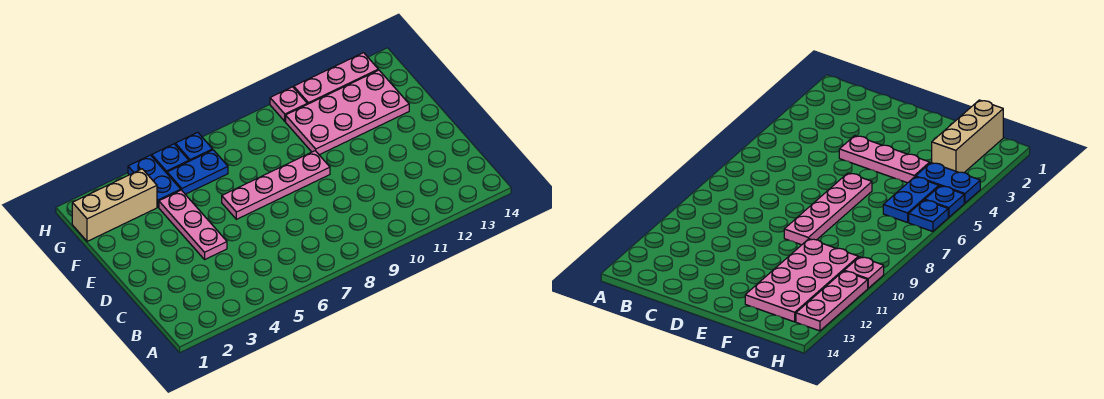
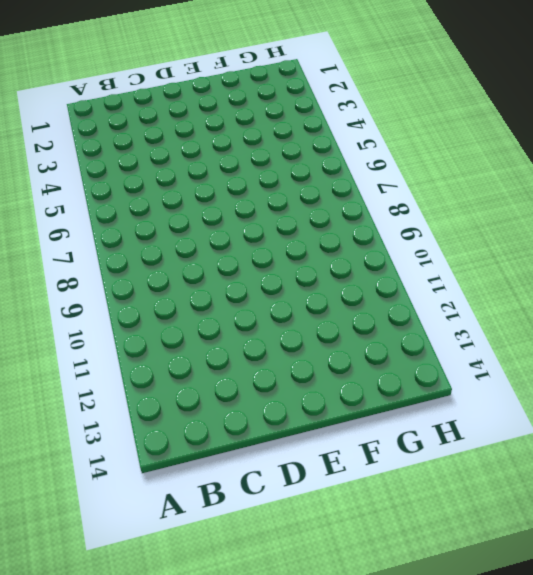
none -> pink 1x3 plate [159,190,227,259]
none -> pink 1x4 plate [222,151,330,219]

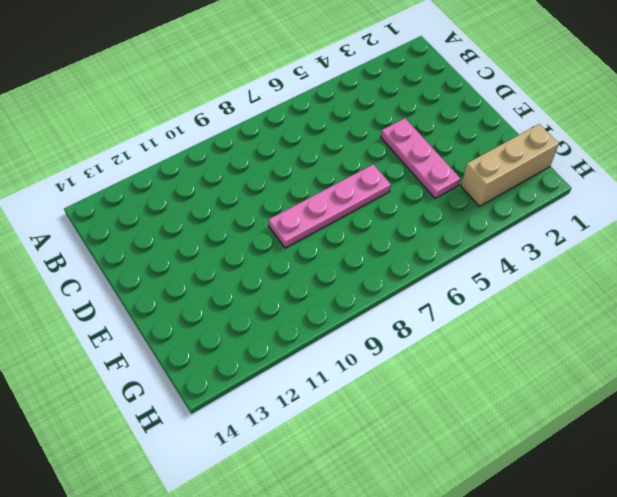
none -> pink 2x4 plate [286,70,409,155]
none -> blue 1x2 plate [128,155,181,207]

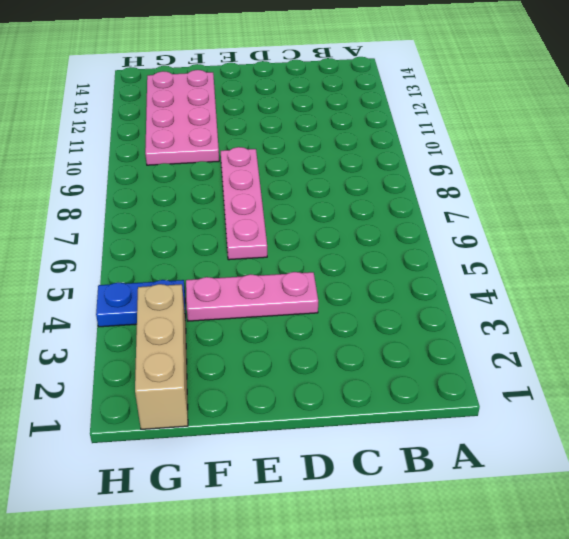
none -> blue 1x2 plate [167,150,228,194]
none -> blue 1x1 plate [152,144,189,173]

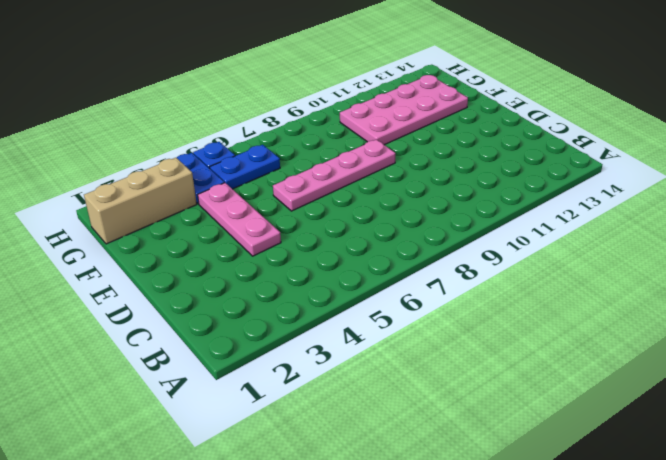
none -> blue 1x1 plate [175,132,213,161]
none -> pink 1x1 plate [270,87,307,121]

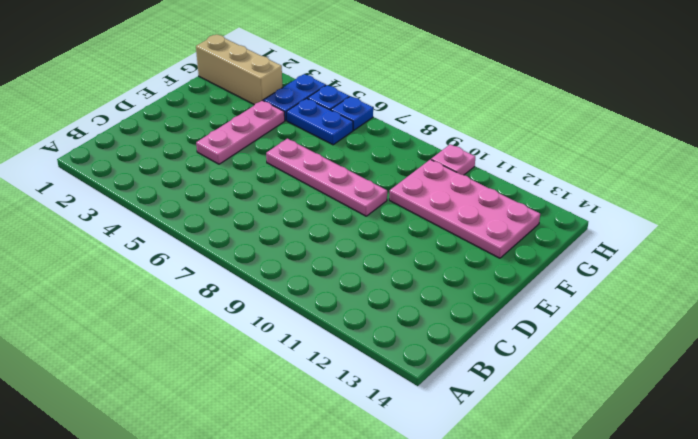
none -> pink 1x3 plate [294,53,378,104]

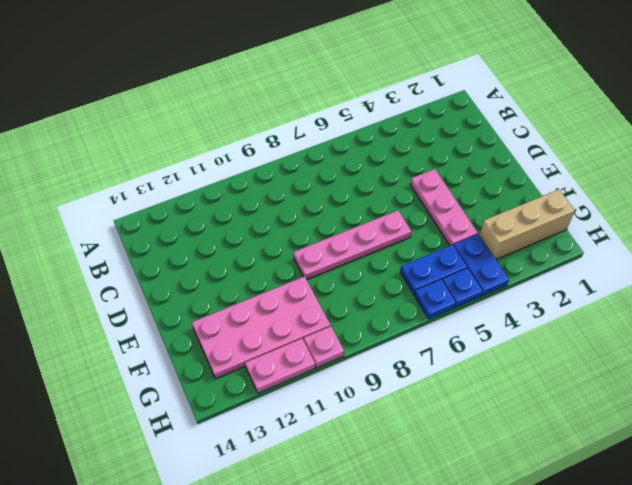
pink 1x2 plate [245,339,315,393] -> pink 1x3 plate [294,53,378,104]

